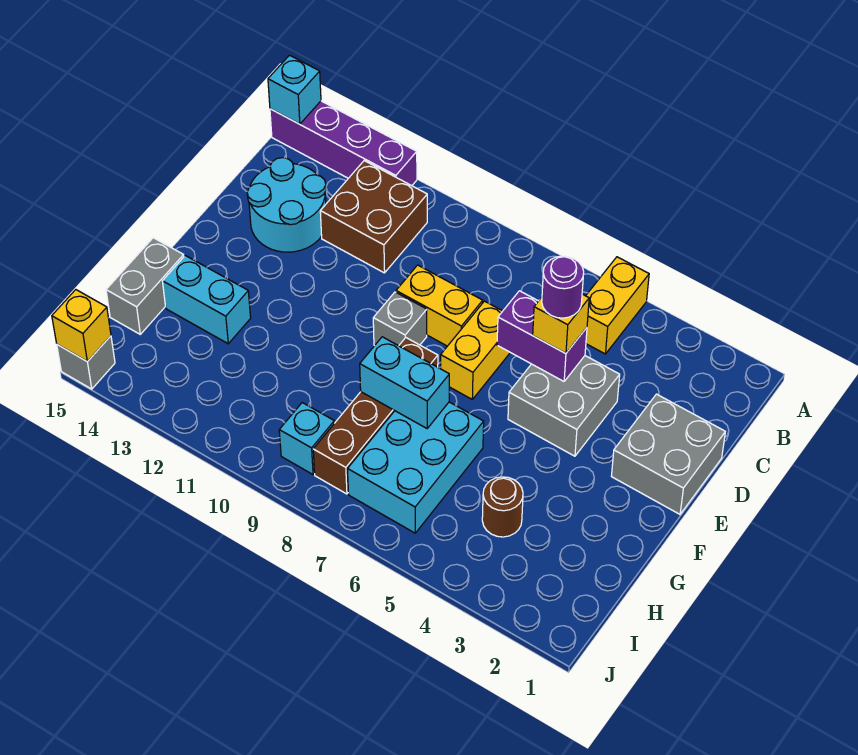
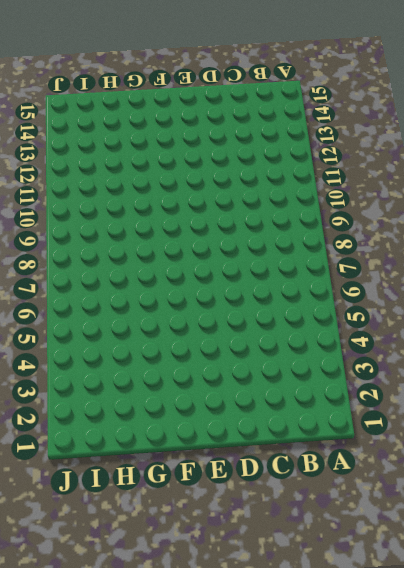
none -> yellow 1x2 brick [586,257,649,354]
none -> purple 1x4 brick [270,101,417,186]
none -> brown 2x2 brick [320,161,427,273]

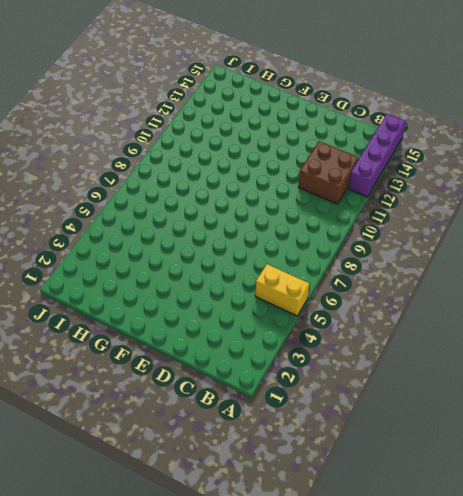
none -> cyan 2x2 round brick [247,158,326,252]
none -> grey 2x2 brick [611,394,725,514]
none -> grey 2x2 brick [508,356,620,456]

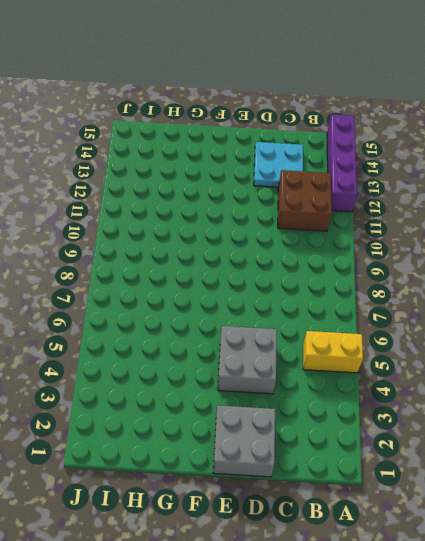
cyan 2x2 plate [254,142,303,187] -> cyan 2x2 round brick [247,158,326,252]
none -> yellow 1x2 brick [441,301,510,399]
none -> yellow 1x2 brick [396,265,483,346]
none -> grey 1x1 brick [373,292,427,346]

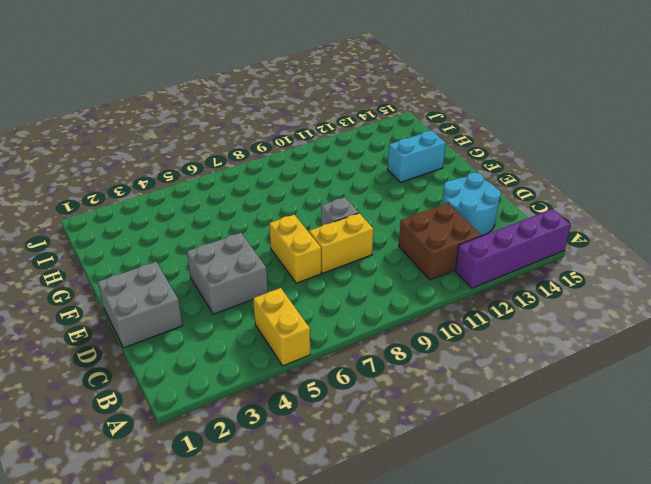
none -> brown 1x4 brick [313,338,438,494]
none -> cyan 2x3 brick [348,402,484,533]
none -> grey 1x2 brick [106,238,184,334]

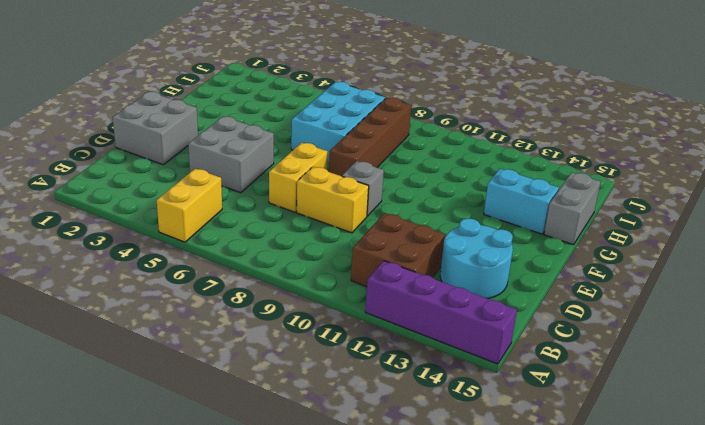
none -> brown 1x1 round brick [482,477,523,537]
none -> cyan 1x1 brick [279,403,334,474]
none -> grey 1x1 brick [57,336,115,389]

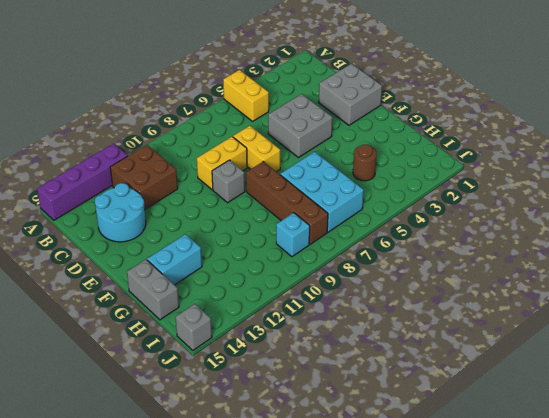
none -> cyan 1x1 brick [268,55,321,124]
none -> purple 1x2 brick [497,291,587,381]
none -> cyan 1x2 brick [360,337,449,428]

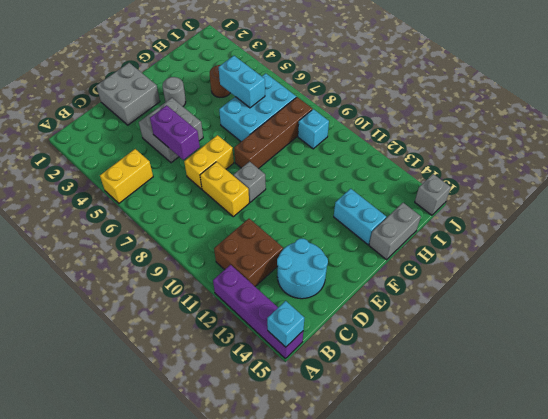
grey 1x1 round brick [162,77,186,106] -> none
cyan 1x2 brick [219,56,265,108] -> cyan 1x2 brick moved to [360,337,449,428]
none -> yellow 1x1 brick [52,290,111,362]
none -> yellow 1x1 brick [533,294,589,353]
none -> purple 1x1 round brick [542,256,584,318]

